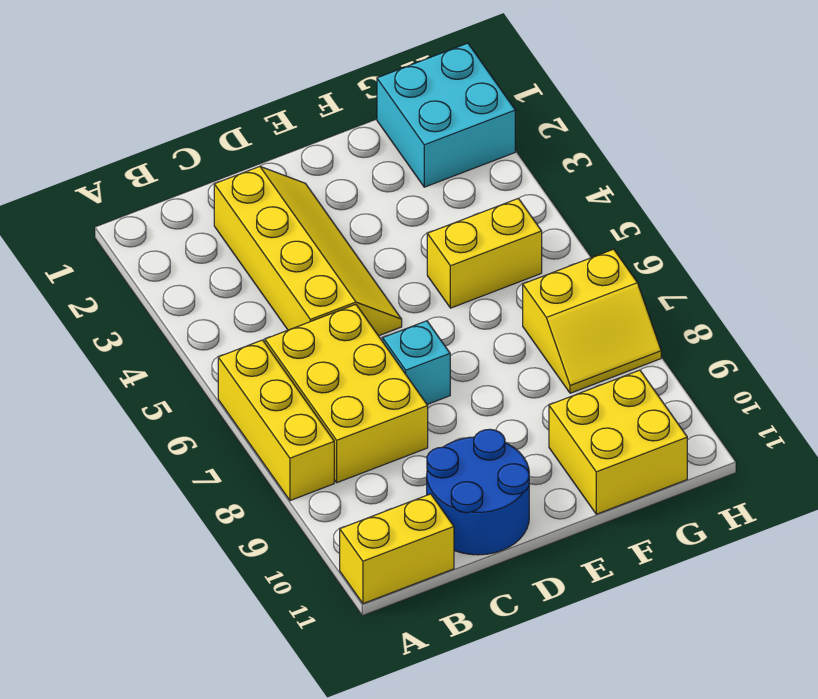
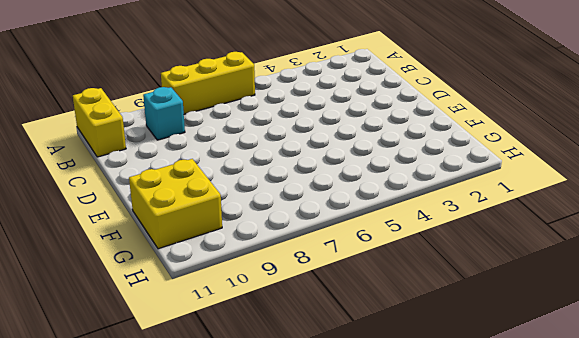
cyan 1x1 brick [143,87,185,140] -> cyan 1x1 brick moved to [383,321,450,404]
none -> yellow 2x3 brick [265,304,428,483]
none -> yellow 2x4 slope [214,167,402,336]

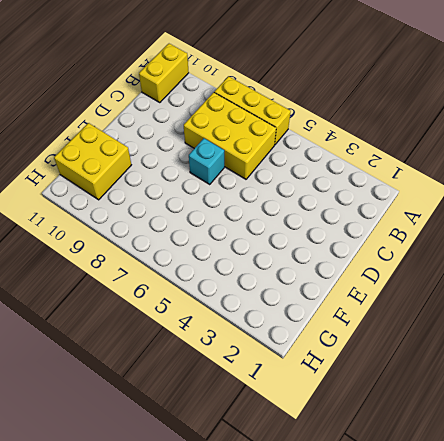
none -> yellow 2x4 slope [214,167,402,336]
none -> blue 2x2 round brick [427,429,529,555]

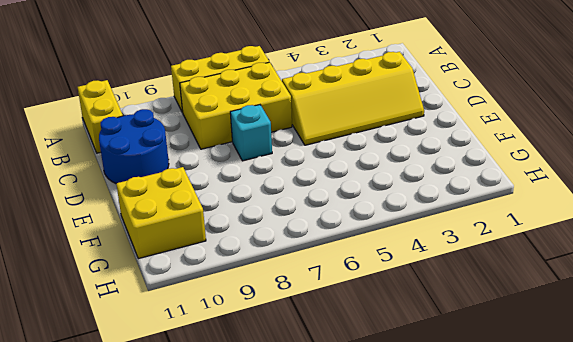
none -> yellow 1x2 brick [427,198,542,308]
none -> cyan 2x2 brick [377,43,515,187]

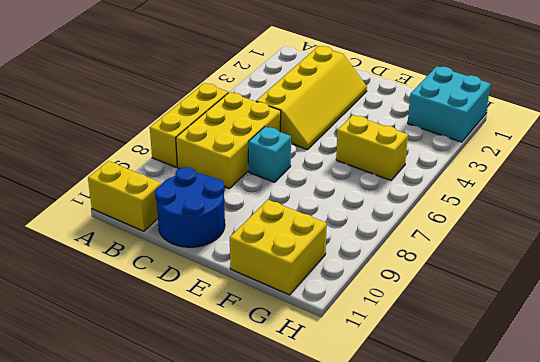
none -> yellow 2x2 slope [523,249,661,393]

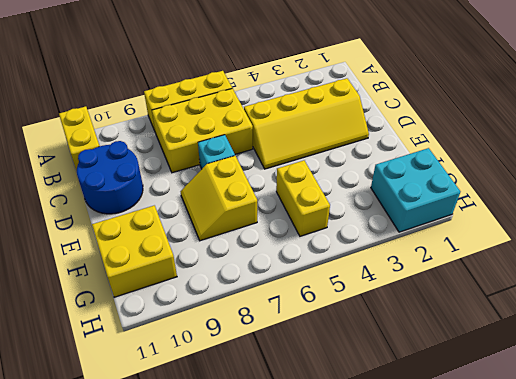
yellow 2x2 slope [180,156,257,241] -> yellow 2x2 slope moved to [523,249,661,393]

